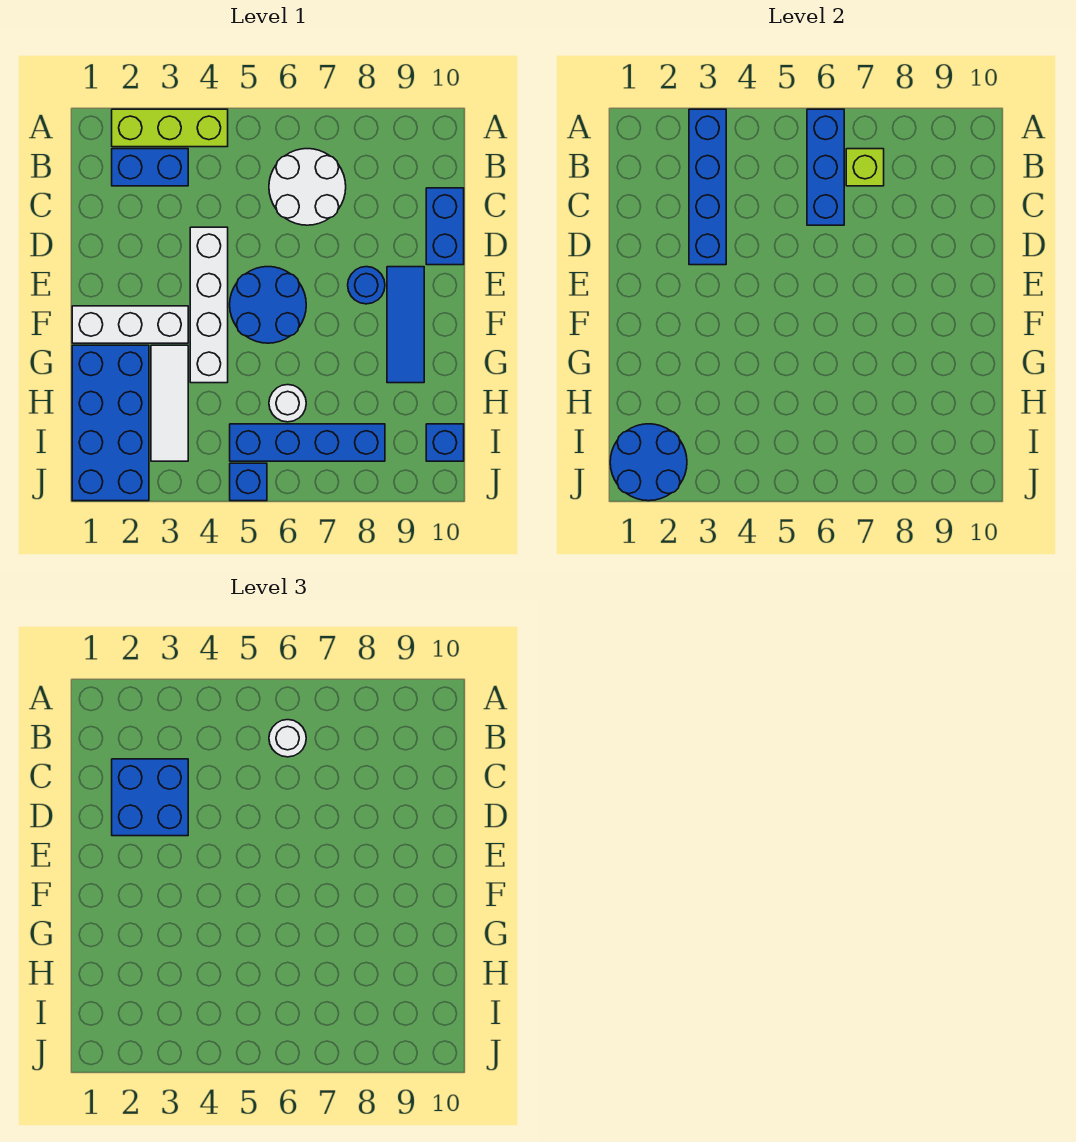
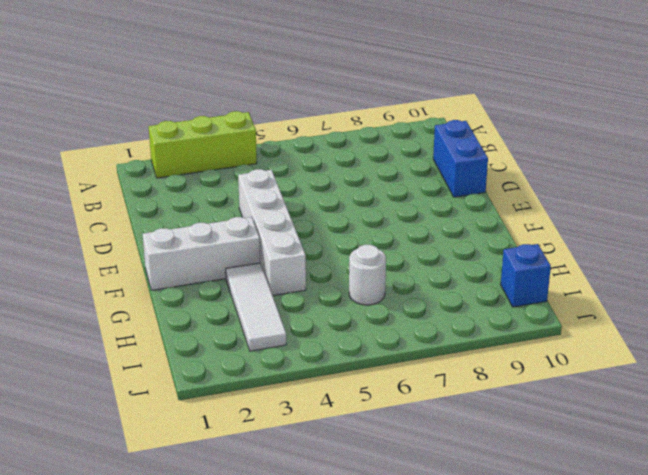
none -> blue 1x2 brick [112,149,188,186]
none -> white 2x2 round brick [269,149,346,225]
none -> blue 2x2 round brick [230,267,306,343]

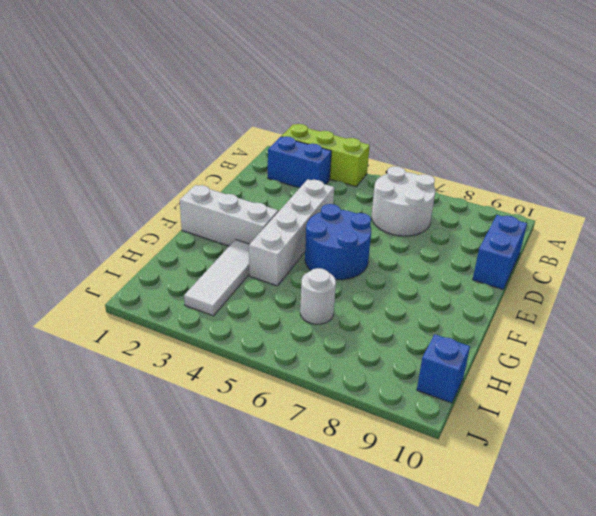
none -> blue 1x1 round brick [348,267,385,304]
none -> blue 1x3 tile [387,267,424,383]
none -> blue 2x4 brick [72,345,149,501]

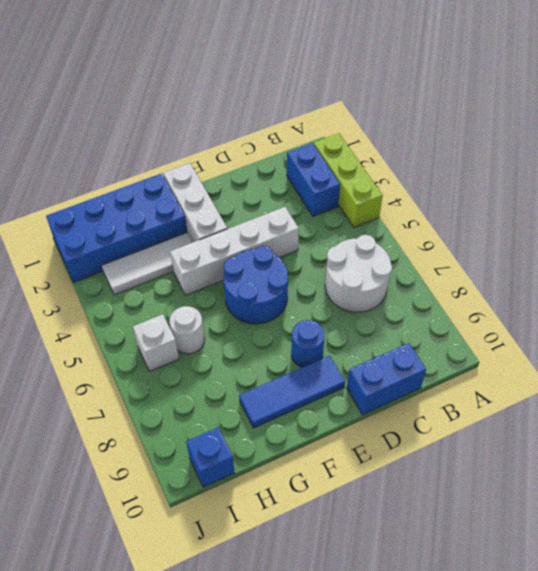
white 1x1 brick [133,314,179,371] -> blue 1x4 brick [230,424,385,461]
none -> blue 1x1 brick [230,463,267,501]
none -> blue 1x4 brick [689,109,726,265]
none -> blue 1x3 brick [807,109,844,225]

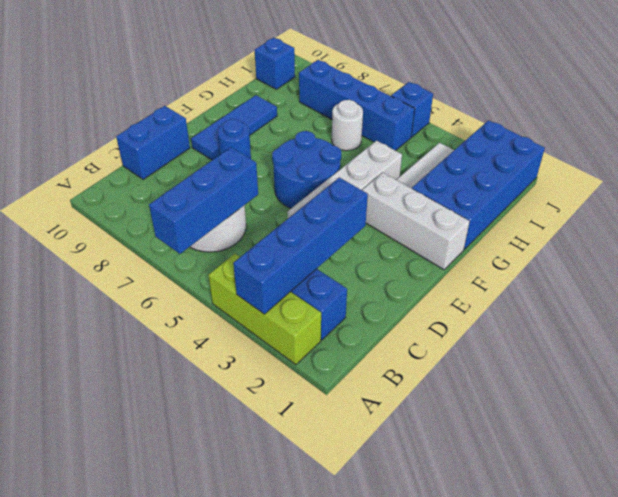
none -> lime 1x1 brick [846,149,884,186]
none -> blue 2x2 round brick [610,424,687,501]
none -> white 1x1 round brick [269,720,306,757]

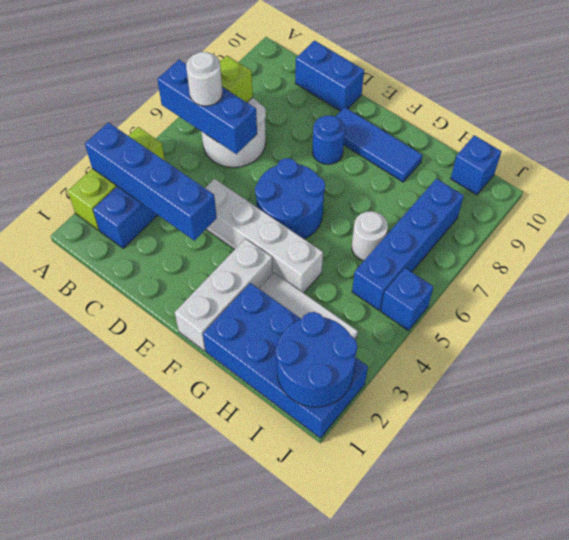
none -> blue 2x2 brick [112,759,188,836]

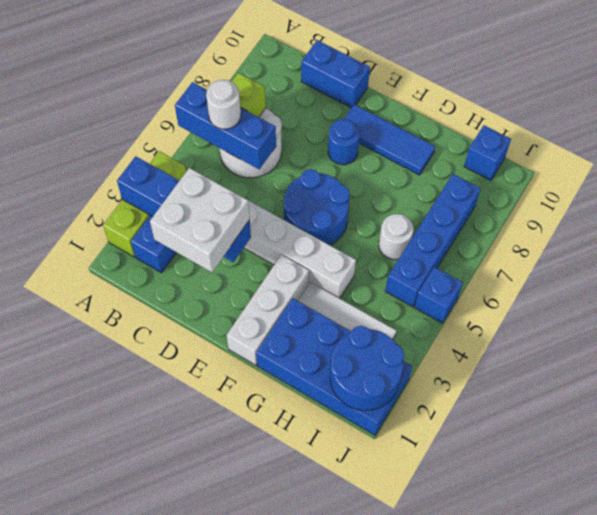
white 2x2 brick [150,168,250,272] -> blue 2x2 brick [112,759,188,836]

